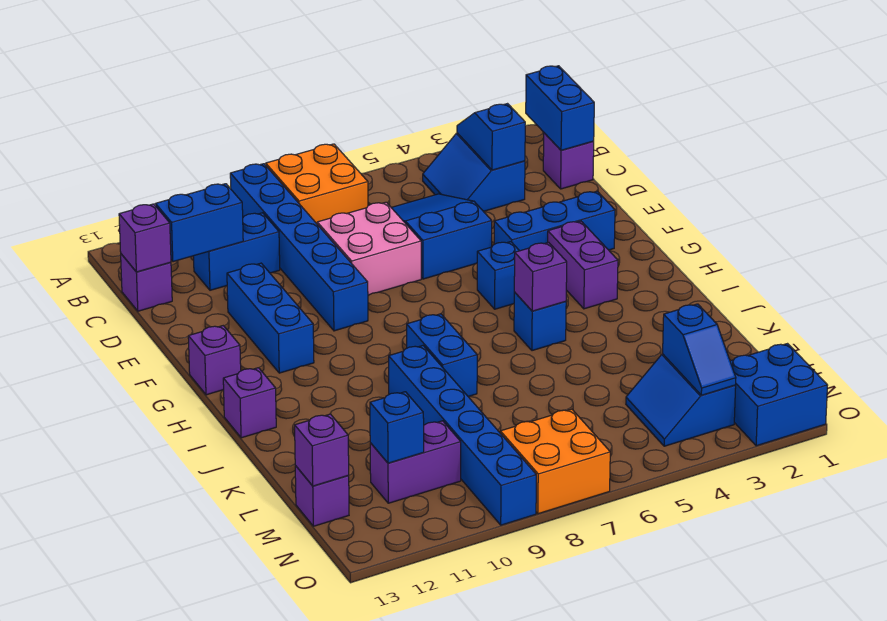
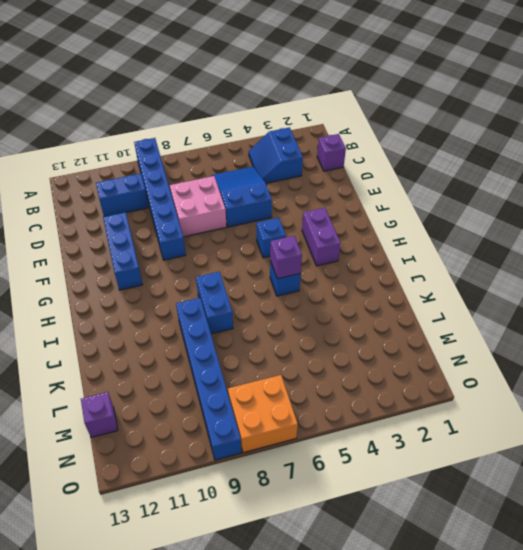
none -> orange 2x2 brick [266,144,368,224]
none -> purple 1x1 brick [121,254,172,311]
none -> blue 1x3 brick [494,191,615,251]
none -> purple 1x1 brick [188,326,241,395]

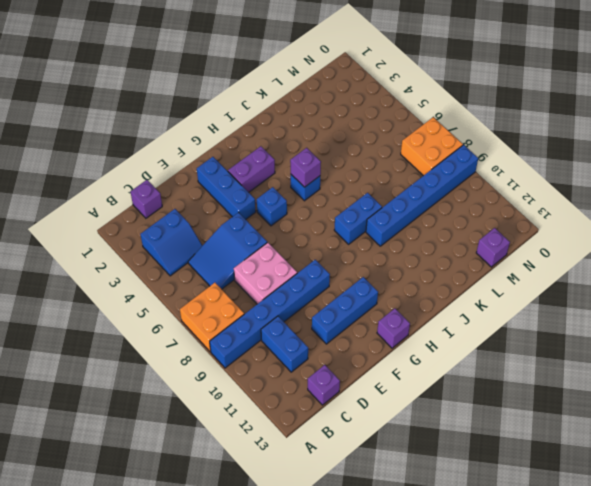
none -> purple 1x1 brick [223,368,276,438]
none -> blue 2x2 slope [626,354,736,446]
none -> purple 1x2 brick [370,421,461,503]
none -> blue 2x2 brick [730,344,828,446]

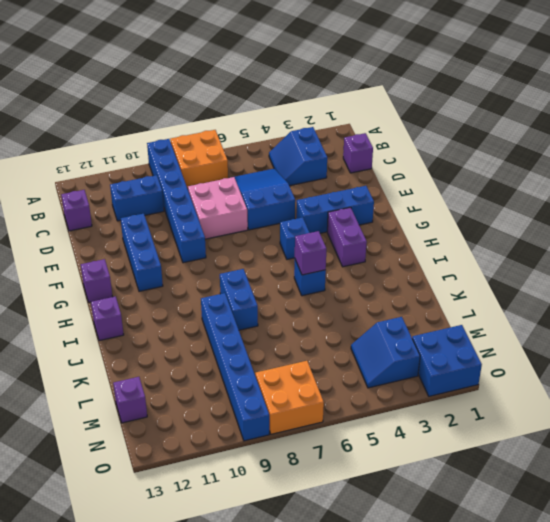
none -> purple 1x2 brick [370,421,461,503]
none -> blue 1x2 brick [526,66,594,150]
none -> blue 1x2 slope [457,104,525,170]
none -> blue 1x2 brick [156,184,243,262]

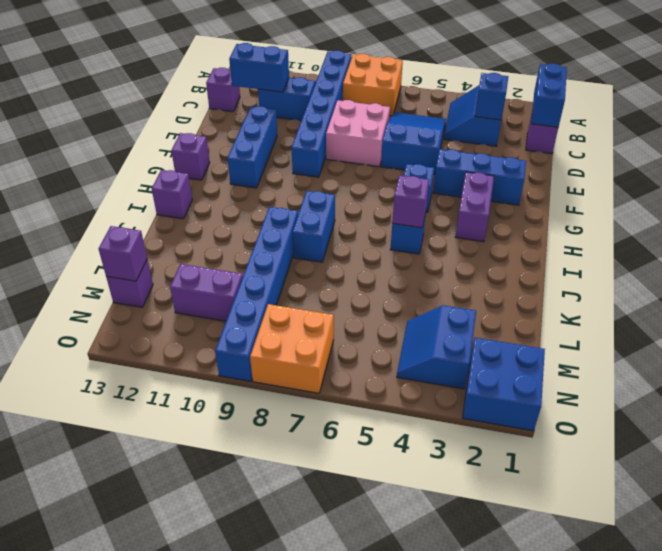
none -> purple 1x1 brick [119,204,171,272]
none -> blue 1x2 slope [663,304,736,395]
none -> blue 1x1 brick [370,392,424,463]

